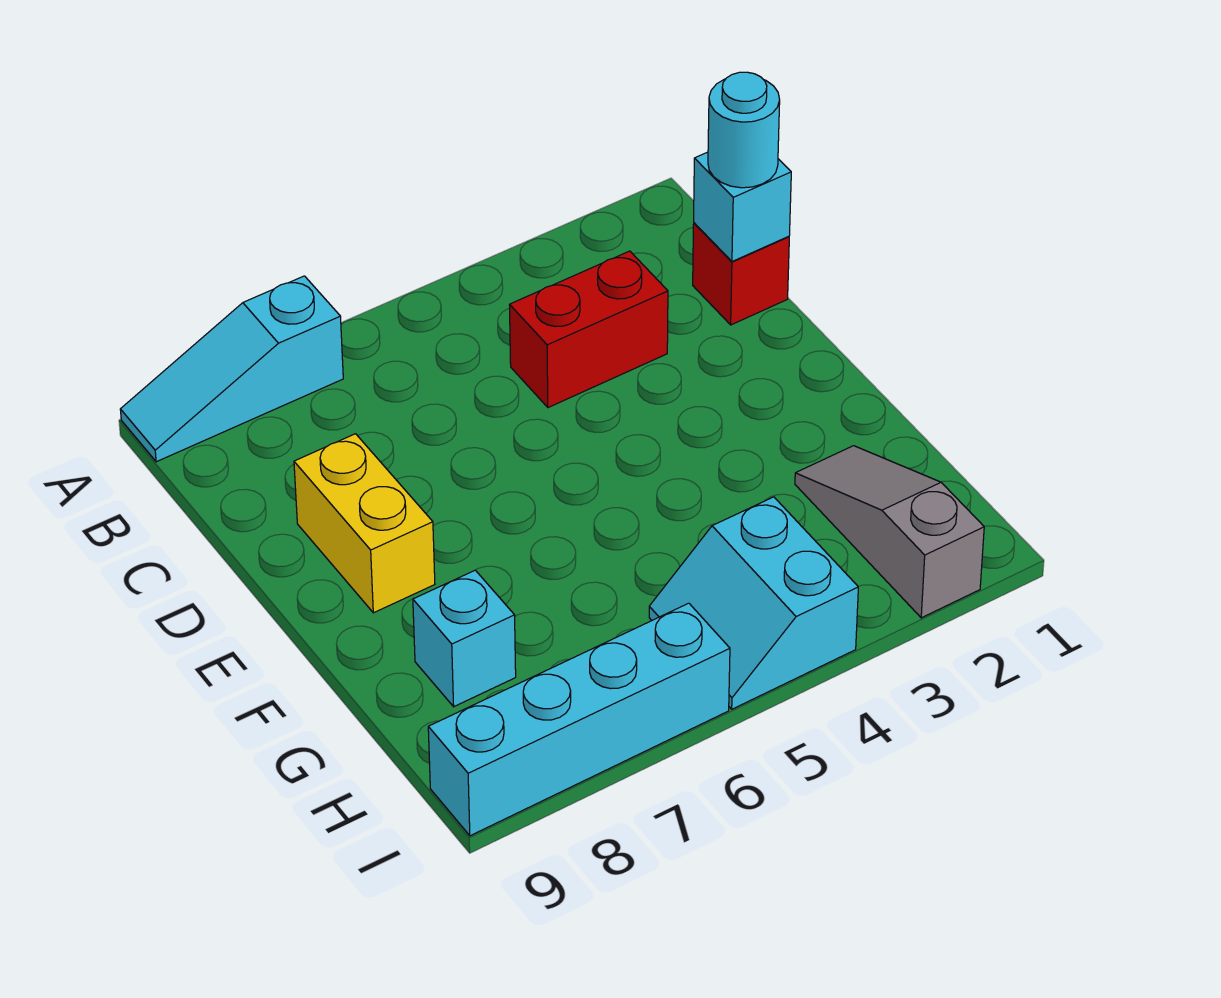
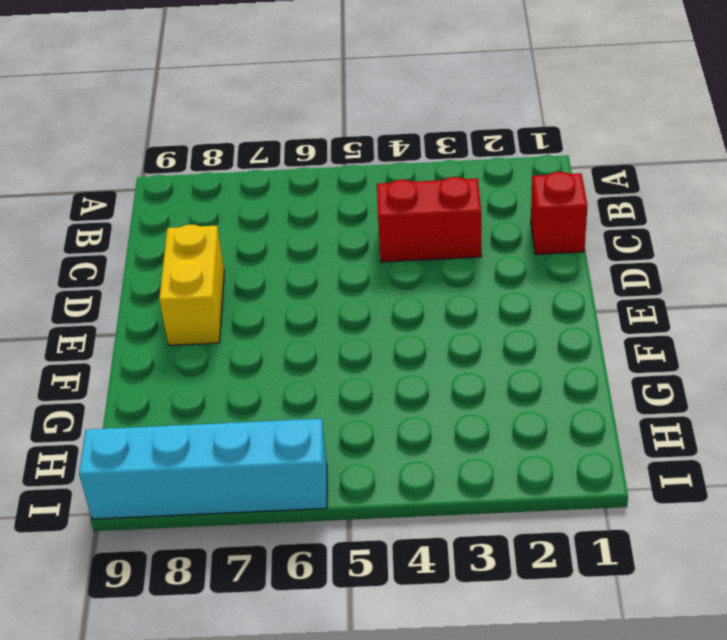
none -> cyan 1x3 slope [120,276,343,462]
none -> grey 1x3 slope [795,446,984,618]

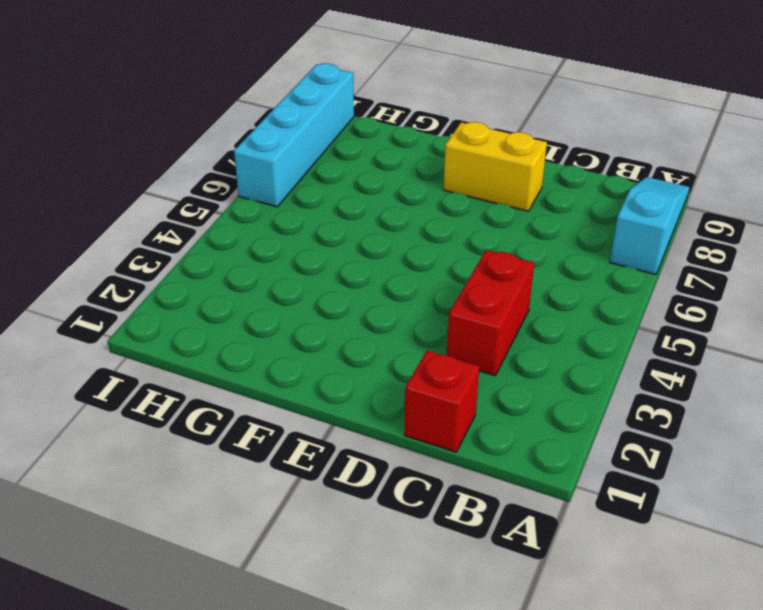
none -> grey 1x3 slope [795,446,984,618]
none -> cyan 1x1 brick [413,570,516,707]

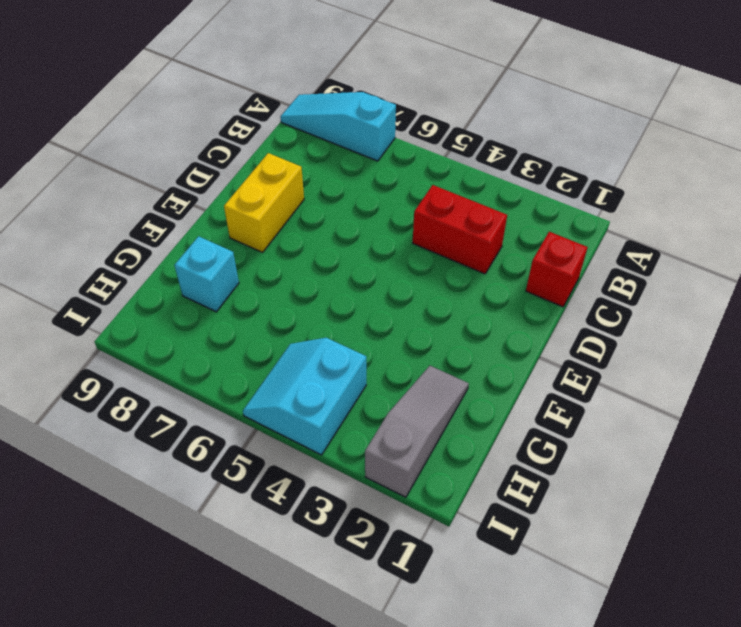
none -> cyan 1x4 brick [428,603,730,836]
none -> cyan 1x1 brick [694,152,791,261]

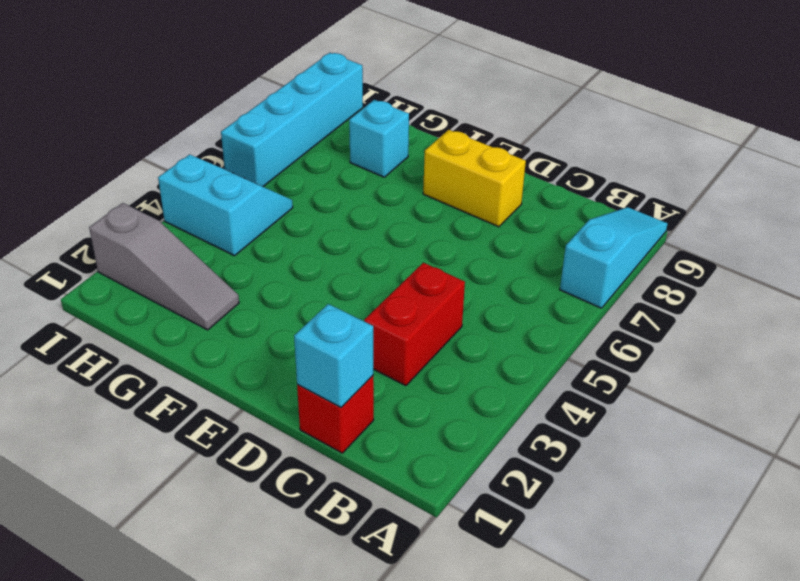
none -> cyan 1x1 round brick [708,72,780,188]

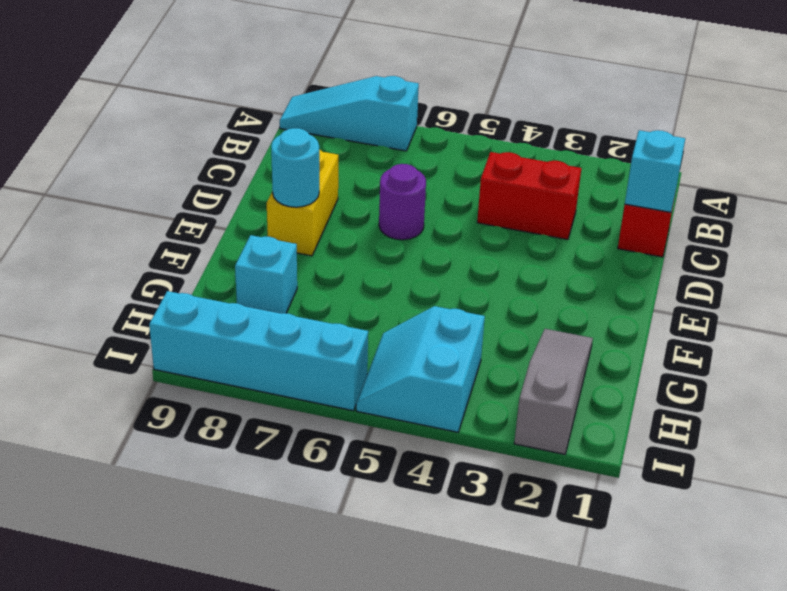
purple 1x1 round brick [379,164,426,240] -> none
cyan 1x1 round brick [271,128,319,207] -> cyan 1x1 round brick moved to [708,72,780,188]

